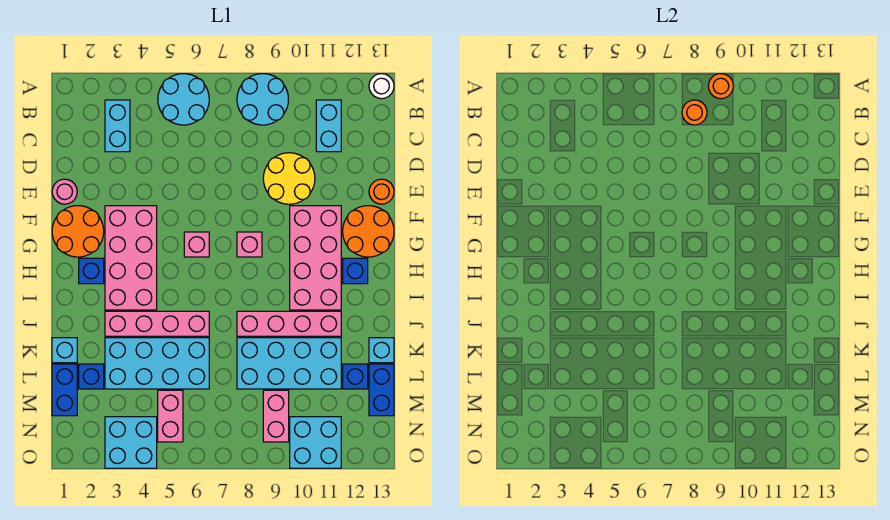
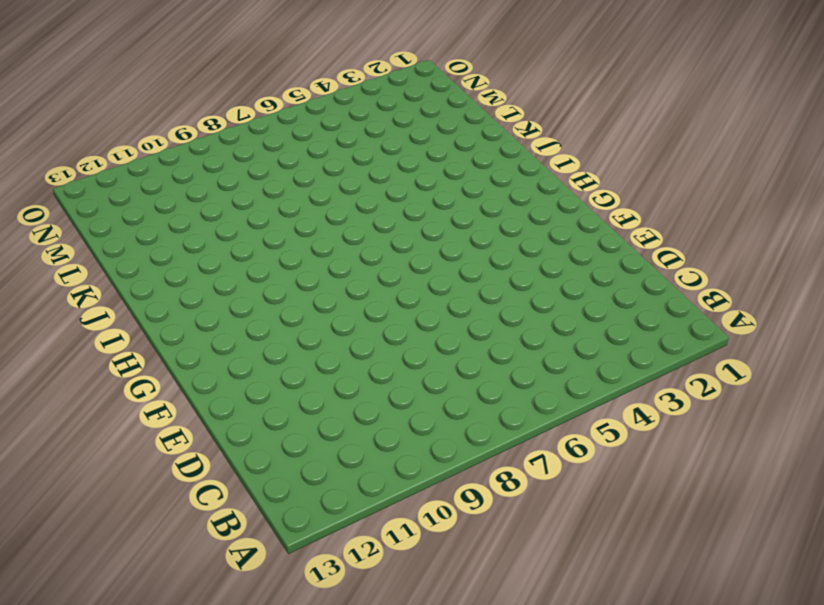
none -> cyan 2x2 round brick [158,74,209,125]
none -> cyan 2x2 round brick [237,74,289,125]
none -> white 1x1 round brick [369,74,394,99]
none -> cyan 1x2 brick [105,100,130,152]

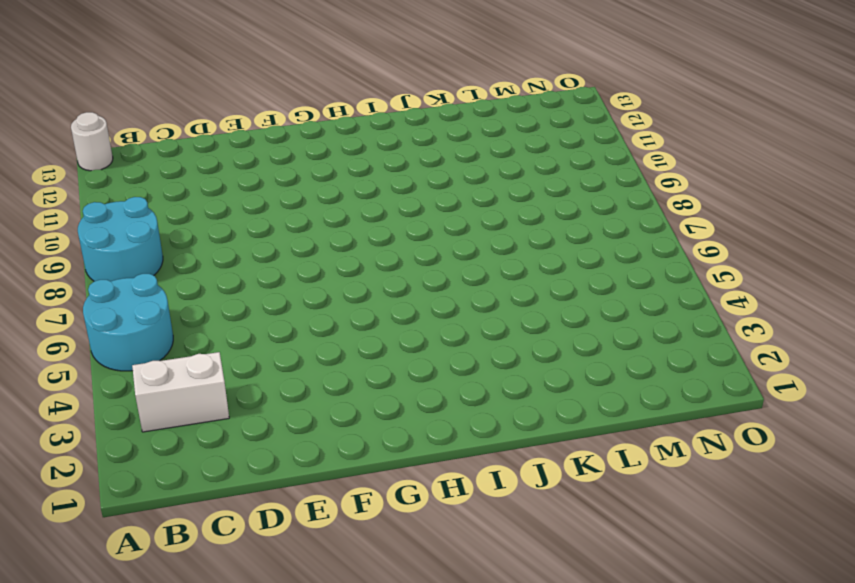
white 1x2 brick [132,352,229,432] -> cyan 1x2 brick [105,100,130,152]
none -> cyan 1x2 brick [316,100,341,152]
none -> yellow 2x2 round brick [263,153,315,204]
none -> pink 1x1 round brick [52,179,77,204]
none -> orange 1x1 round brick [369,179,394,204]

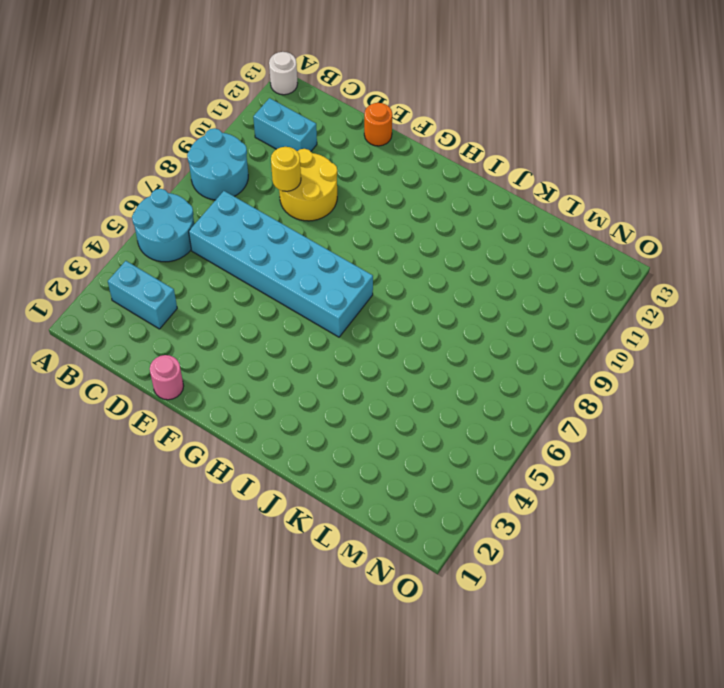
cyan 2x6 brick [189,191,373,337] -> pink 1x1 brick [184,232,209,257]
yellow 1x1 round brick [271,147,301,191] -> none
none -> orange 2x2 round brick [52,206,104,257]
none -> pink 2x4 brick [105,206,157,310]
none -> pink 2x4 brick [290,206,341,310]
none -> orange 2x2 round brick [343,206,394,257]

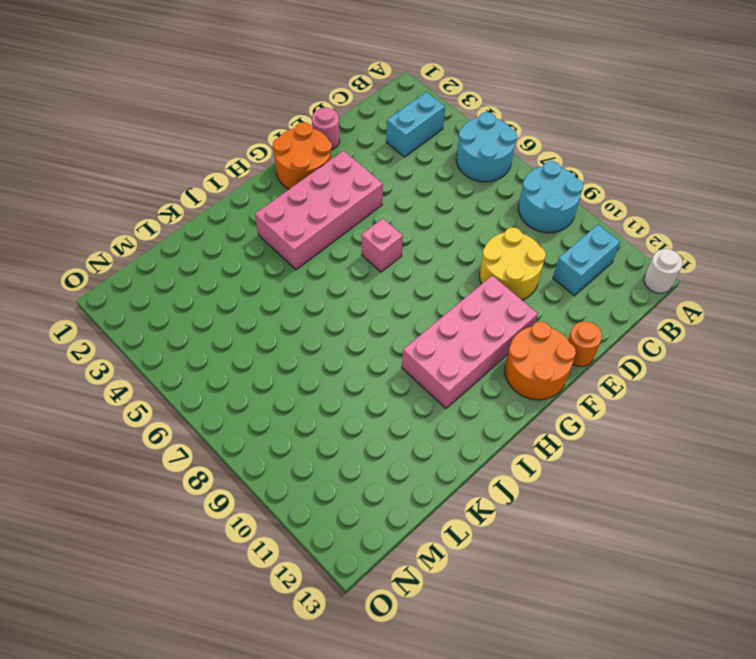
none -> pink 1x1 brick [237,232,262,257]
none -> blue 1x1 brick [79,258,104,284]
none -> blue 1x1 brick [343,258,368,284]
none -> pink 1x4 brick [105,311,209,336]

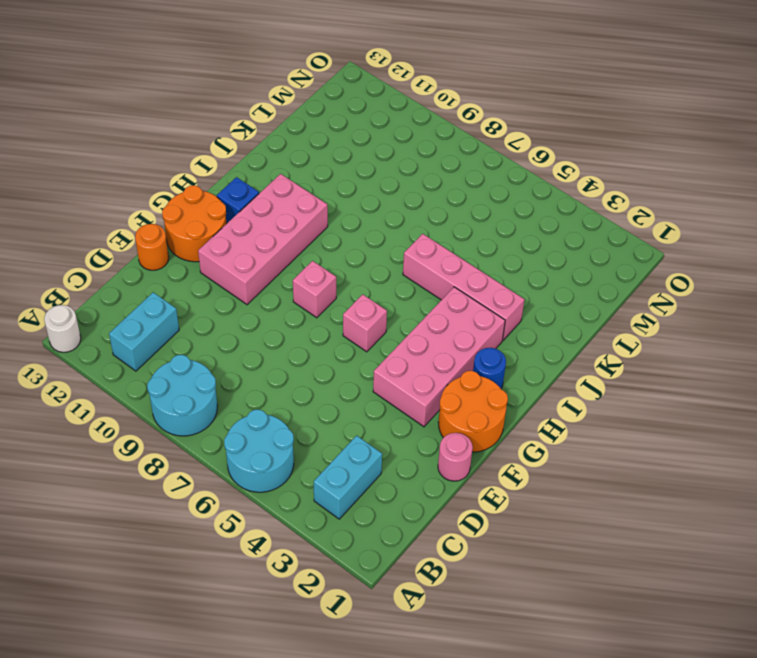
blue 1x1 round brick [473,348,506,388] -> blue 1x1 brick [79,258,104,284]
none -> yellow 2x2 round brick [263,153,315,204]
none -> pink 1x4 brick [237,311,341,336]
none -> cyan 1x1 brick [52,338,77,363]
none -> cyan 2x4 brick [105,338,209,389]

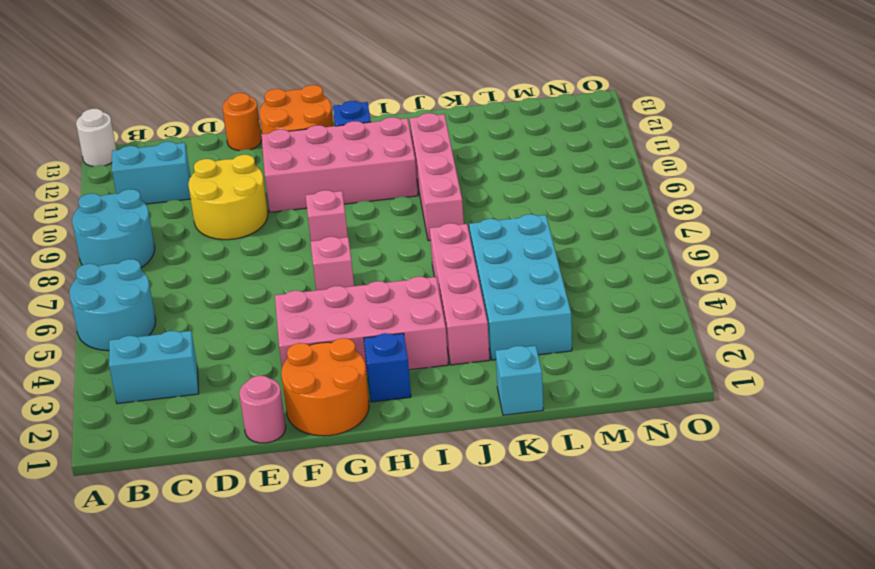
none -> cyan 2x4 brick [237,338,341,389]
none -> cyan 1x1 brick [369,338,394,363]
none -> blue 1x2 brick [52,364,77,416]
none -> blue 1x1 brick [79,364,104,389]

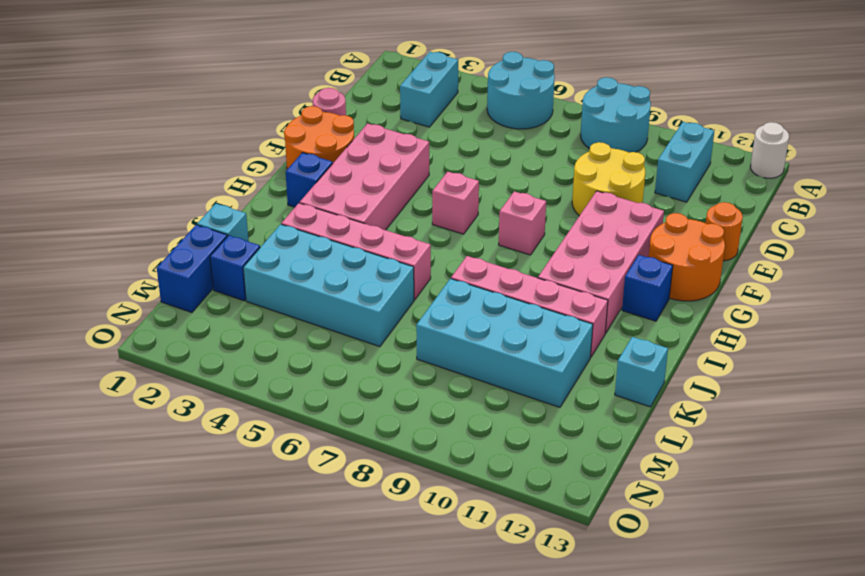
none -> blue 1x1 brick [343,364,368,389]
none -> blue 1x2 brick [369,364,394,416]
none -> pink 1x2 brick [158,390,183,442]
none -> pink 1x2 brick [263,390,289,442]

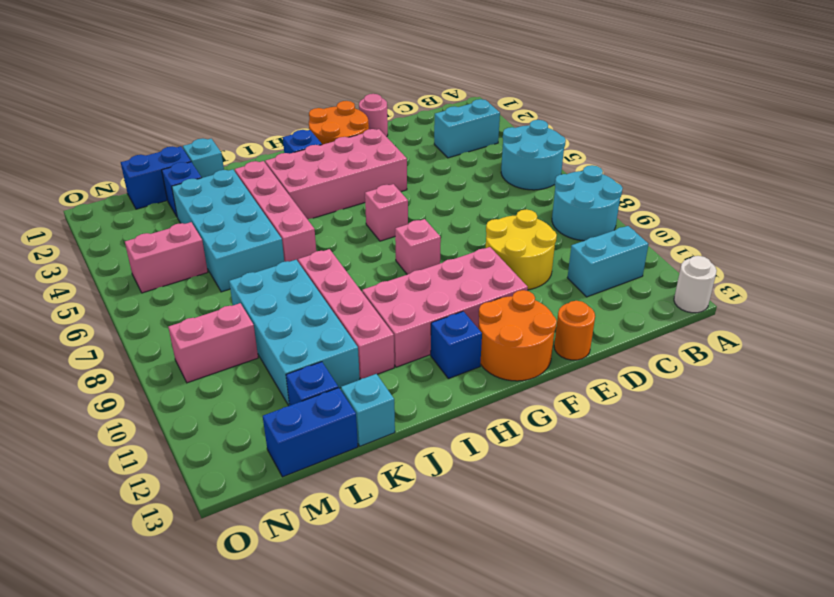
none -> cyan 2x2 brick [105,417,157,468]
none -> cyan 2x2 brick [290,417,341,468]
none -> orange 1x1 round brick [708,74,733,99]
none -> orange 1x1 round brick [682,100,707,125]

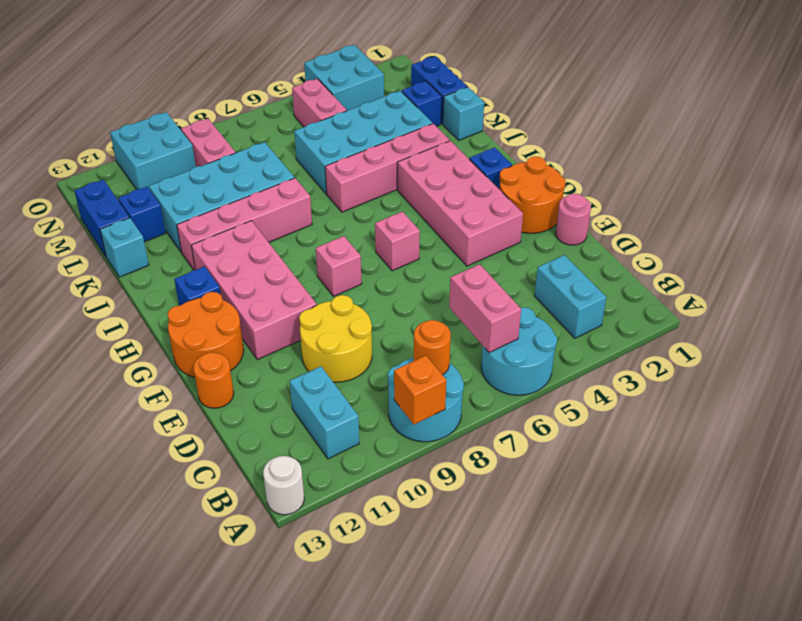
orange 1x1 brick [394,355,446,424] -> orange 1x1 round brick [708,74,733,99]
pink 1x2 brick [449,264,521,353] -> none

